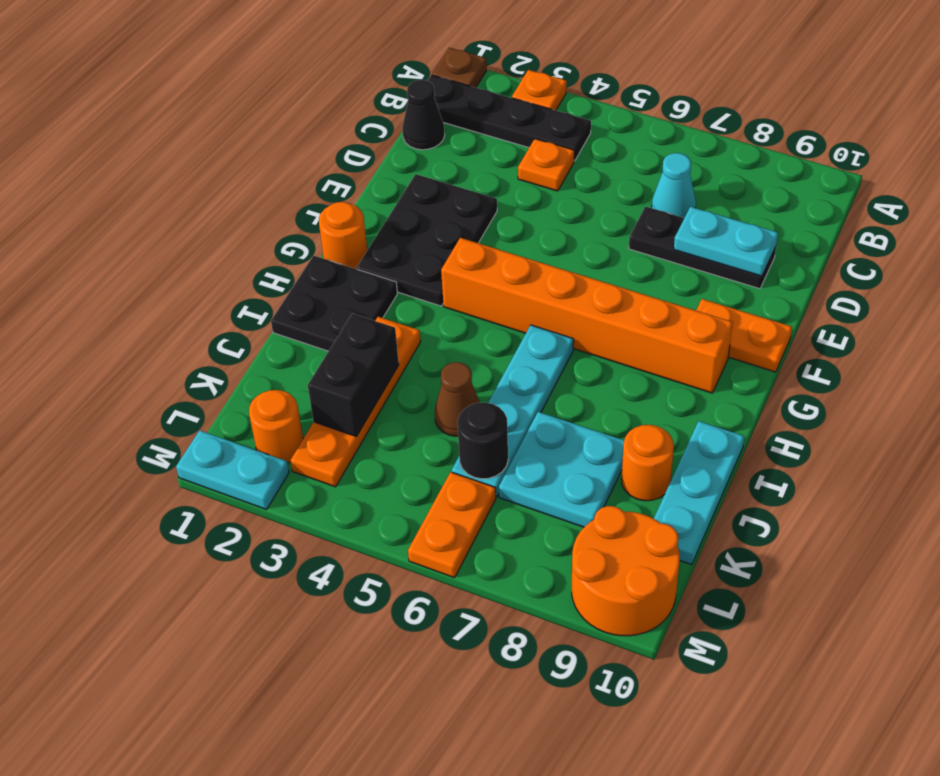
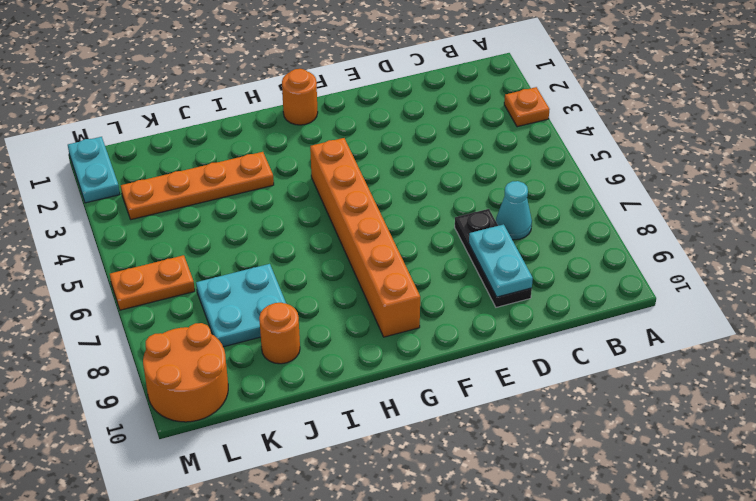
none -> brown 1x1 plate [432,48,487,88]
none -> black 1x4 plate [427,75,591,161]
none -> black 1x1 cone [402,80,445,150]

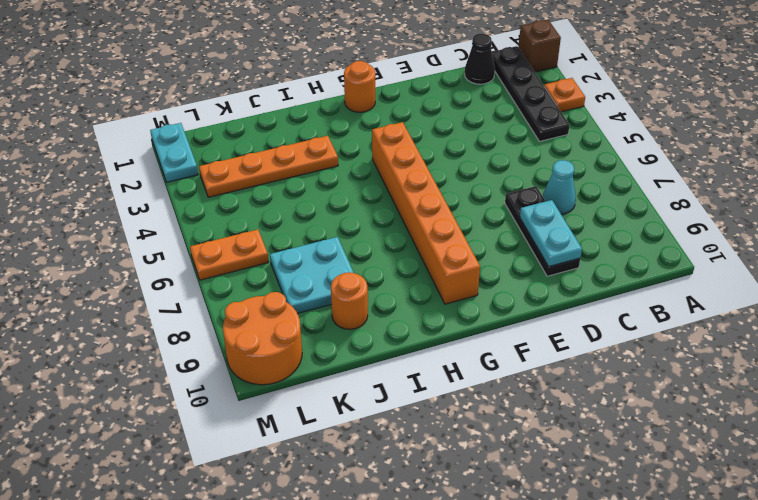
brown 1x1 brick [518,20,561,72] -> brown 1x1 plate [432,48,487,88]
none -> orange 1x1 plate [518,139,574,191]
none -> black 2x3 plate [357,174,497,306]
none -> orange 1x2 plate [696,299,792,372]

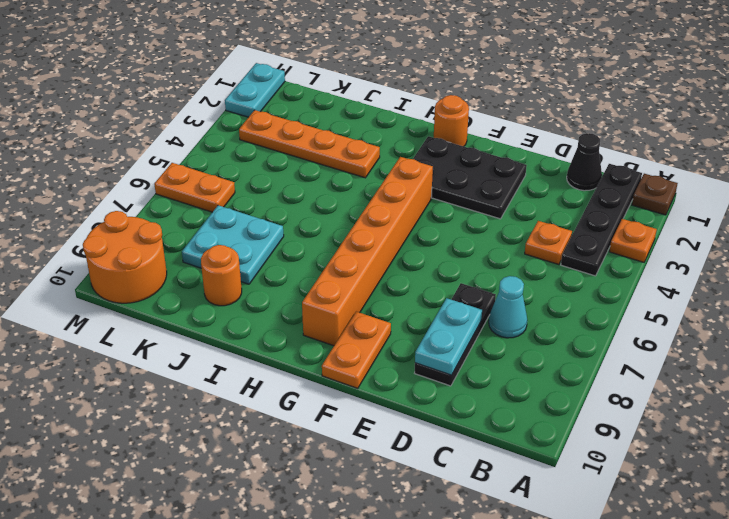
none -> black 2x2 plate [271,256,397,351]
none -> cyan 1x4 plate [452,325,574,497]
none -> cyan 1x3 plate [654,421,744,565]

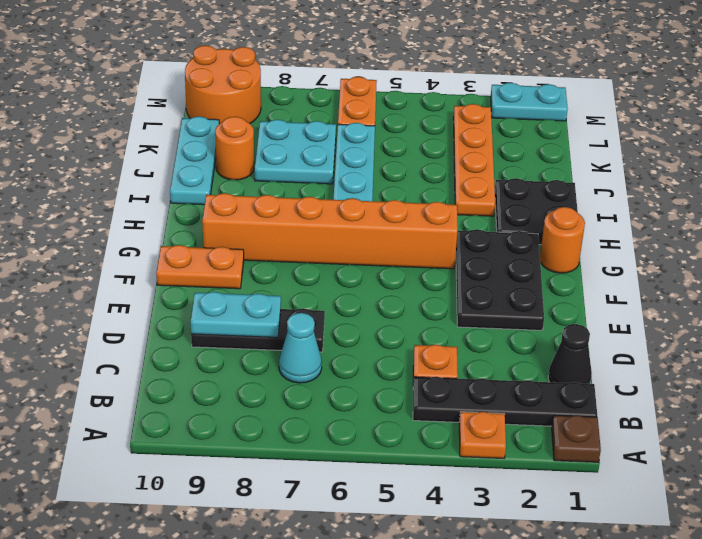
none -> brown 1x1 cone [435,362,480,436]
none -> orange 1x1 round brick [249,390,303,463]
none -> black 1x2 brick [308,314,399,437]

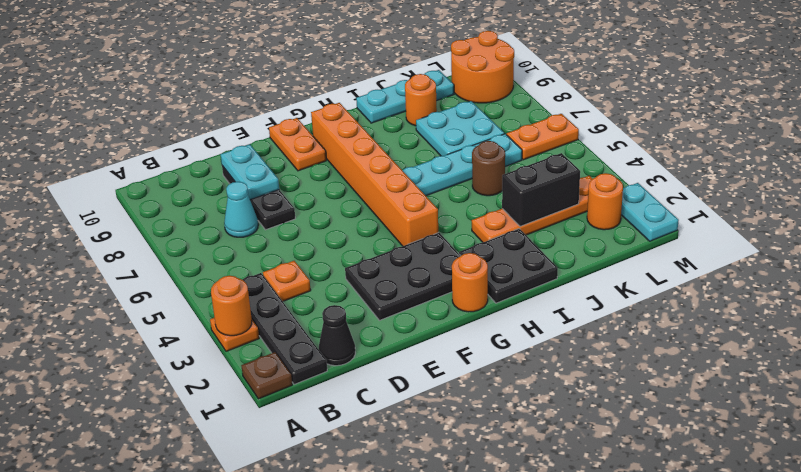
orange 1x1 round brick [211,276,252,336] -> none
brown 1x1 round brick [472,141,505,196] -> brown 1x1 cone [435,362,480,436]
none -> black 1x1 round brick [457,402,508,479]

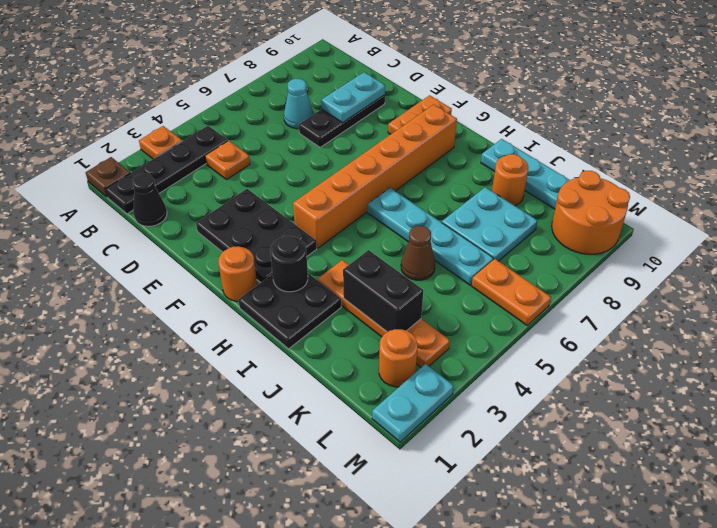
black 1x1 round brick [270,236,308,292] -> black 1x1 round brick moved to [457,402,508,479]

